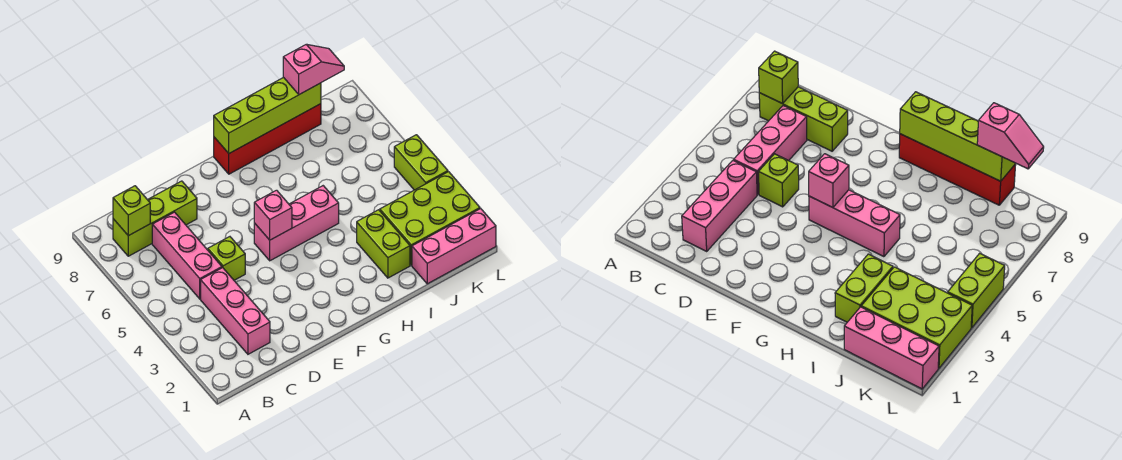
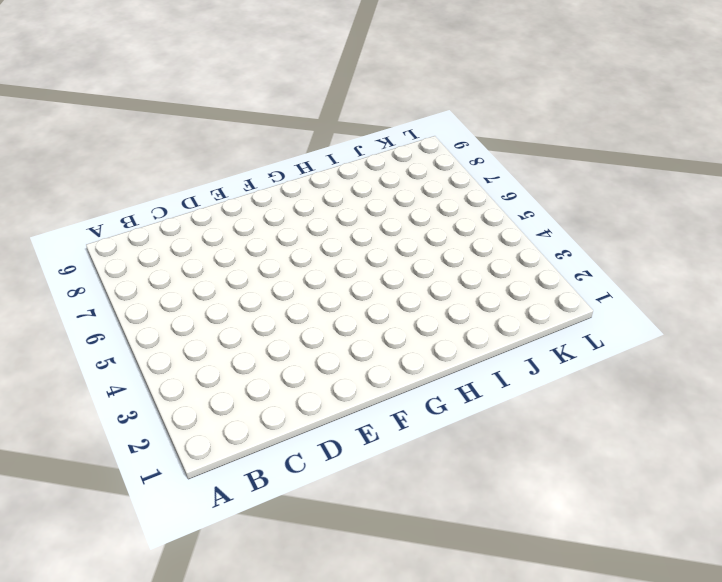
none -> lime 1x3 brick [113,181,197,256]
none -> pink 1x3 brick [201,268,270,354]
none -> pink 1x3 brick [152,212,222,299]

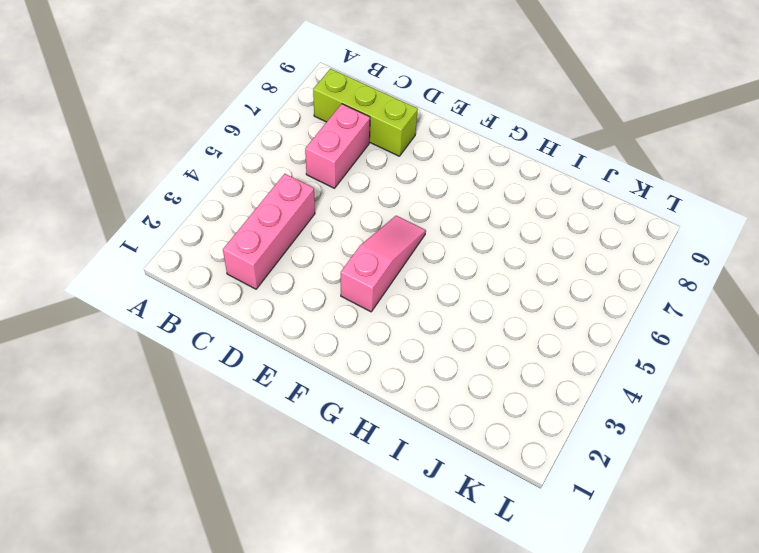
pink 1x2 brick [305,104,370,188] -> pink 1x3 brick [152,212,222,299]
pink 1x3 slope [341,216,426,312] -> pink 1x3 brick [254,186,339,261]
none -> lime 1x1 brick [208,237,245,280]
none -> red 1x4 brick [214,104,321,174]
none -> lime 1x2 brick [357,210,410,278]

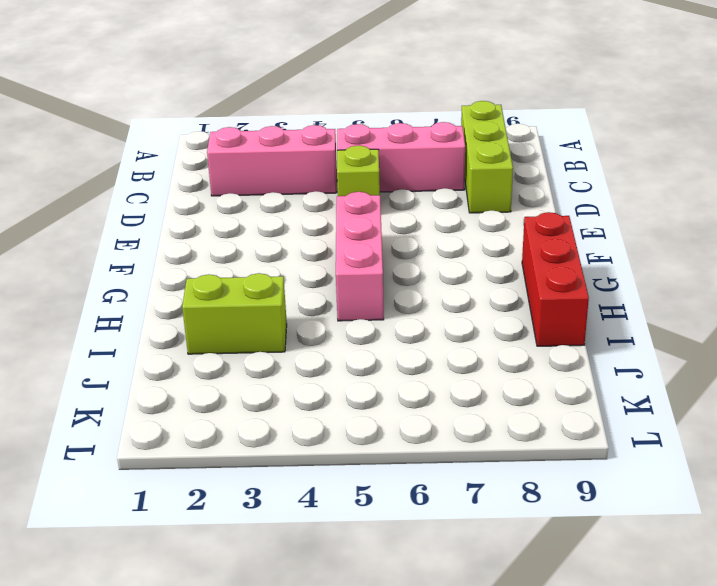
red 1x3 brick [522,212,589,346] -> red 1x4 brick [214,104,321,174]
none -> pink 1x3 brick [412,209,496,284]
none -> lime 2x3 brick [380,172,480,265]
none -> lime 1x2 brick [394,135,448,190]

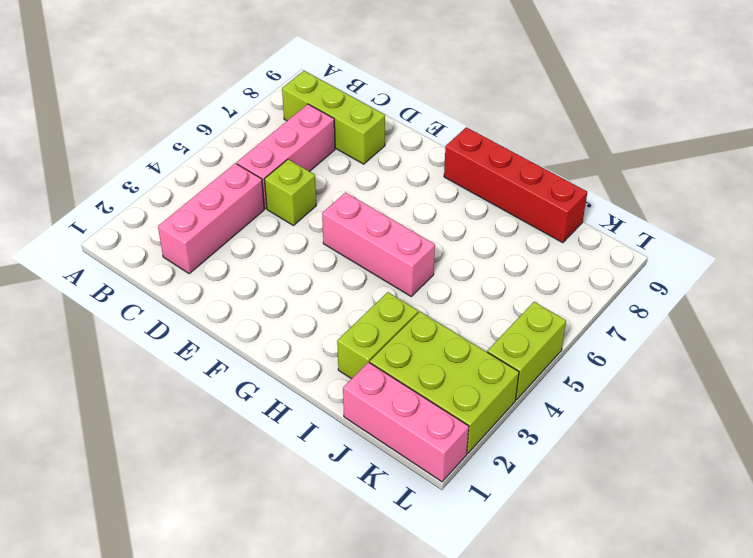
none -> lime 1x1 brick [113,186,150,236]
none -> pink 1x1 brick [254,190,292,240]
none -> lime 1x4 brick [214,77,321,153]

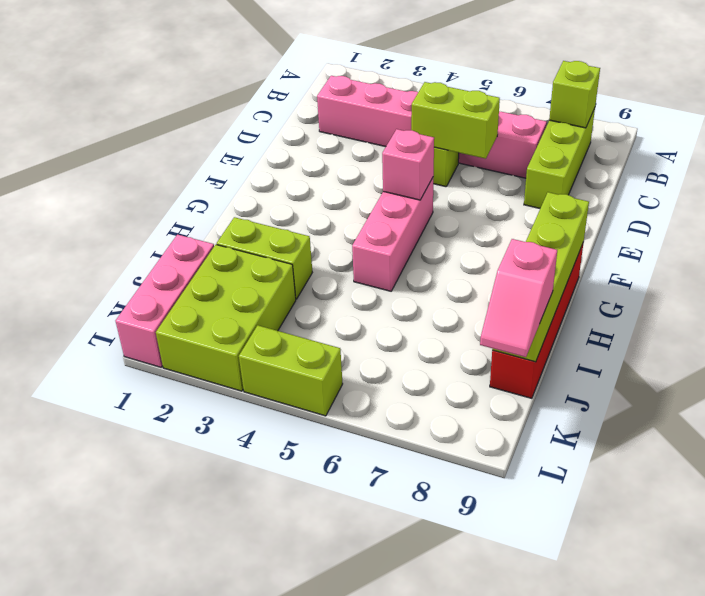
lime 1x2 brick [411,82,500,159] -> none

